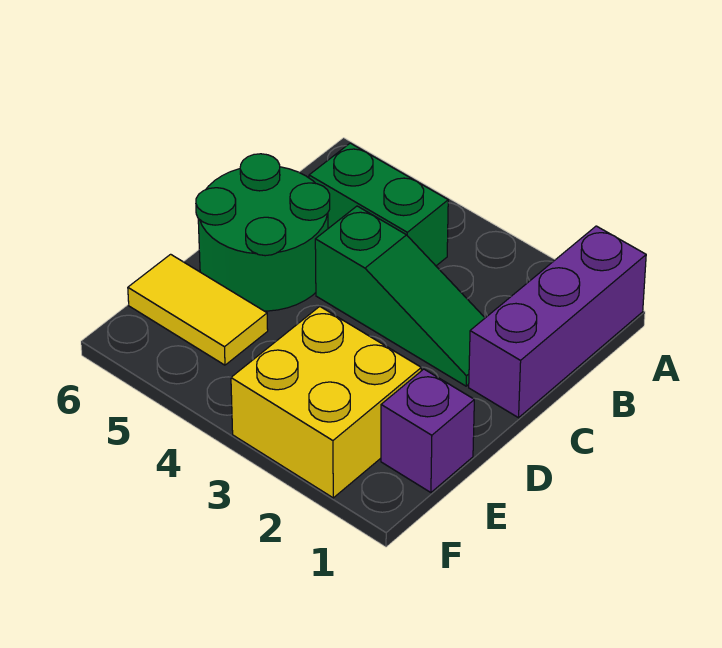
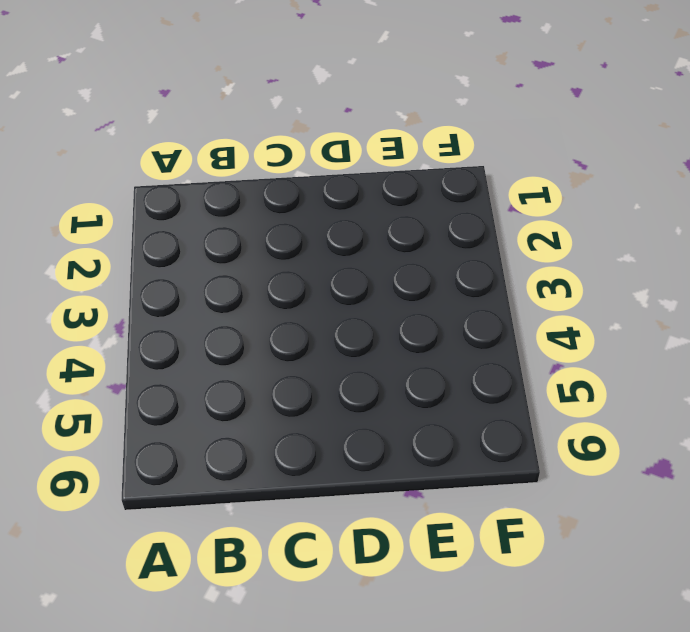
none -> purple 1x3 brick [469,226,646,418]
none -> green 1x2 brick [309,143,448,266]

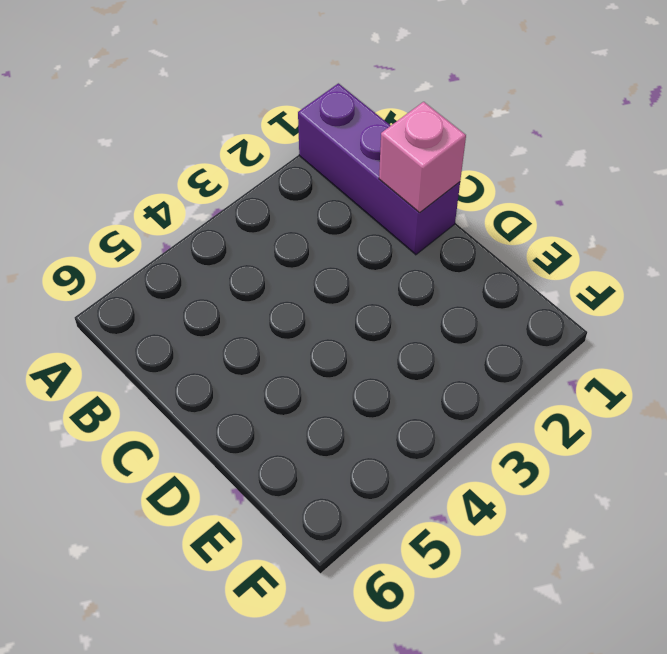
pink 1x1 brick [379,102,466,213] -> none
none -> green 1x2 brick [309,143,448,266]
none -> green 1x3 slope [315,206,485,386]

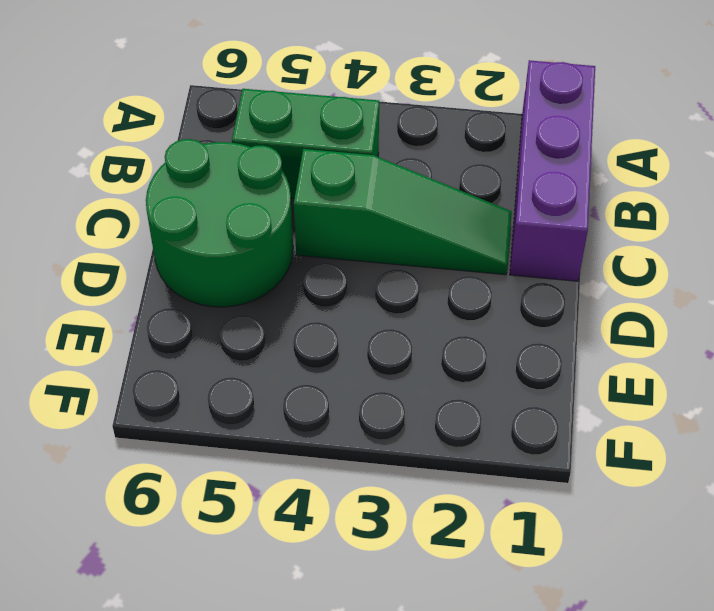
none -> purple 1x1 brick [381,369,474,493]
none -> yellow 2x2 brick [231,306,421,498]

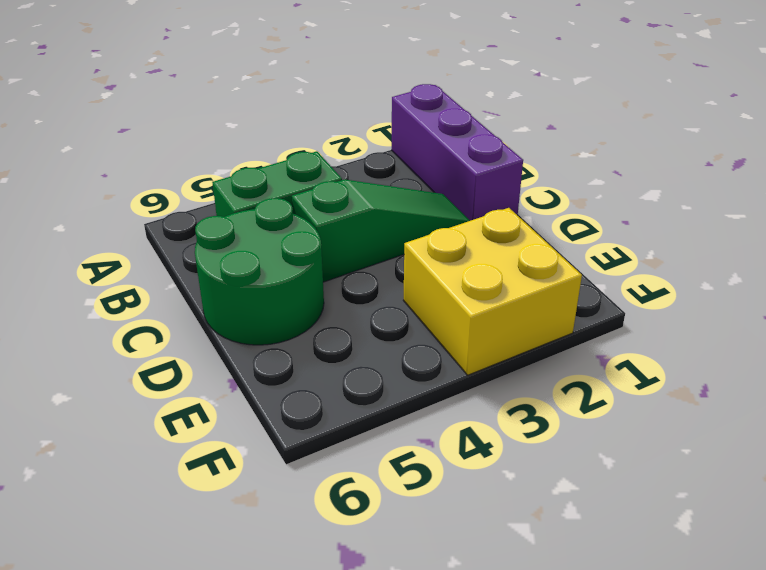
none -> purple 1x1 brick [381,369,474,493]
none -> yellow 1x2 tile [128,254,268,365]

